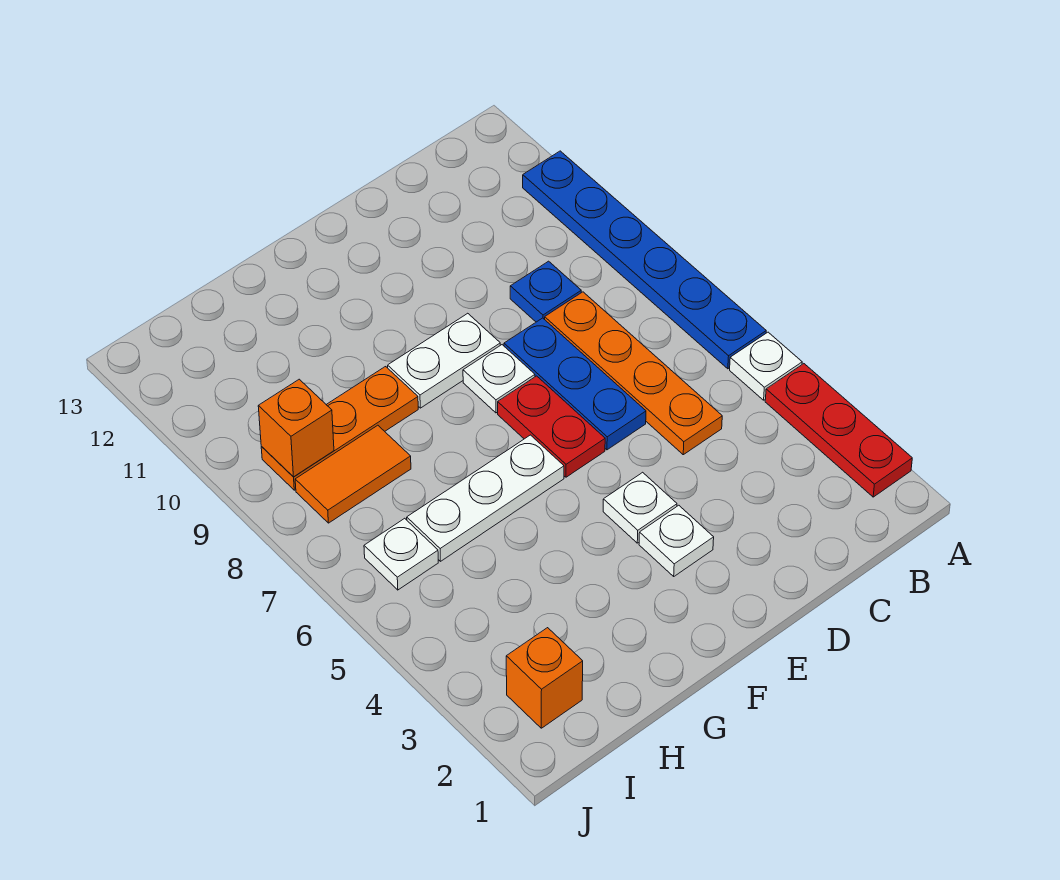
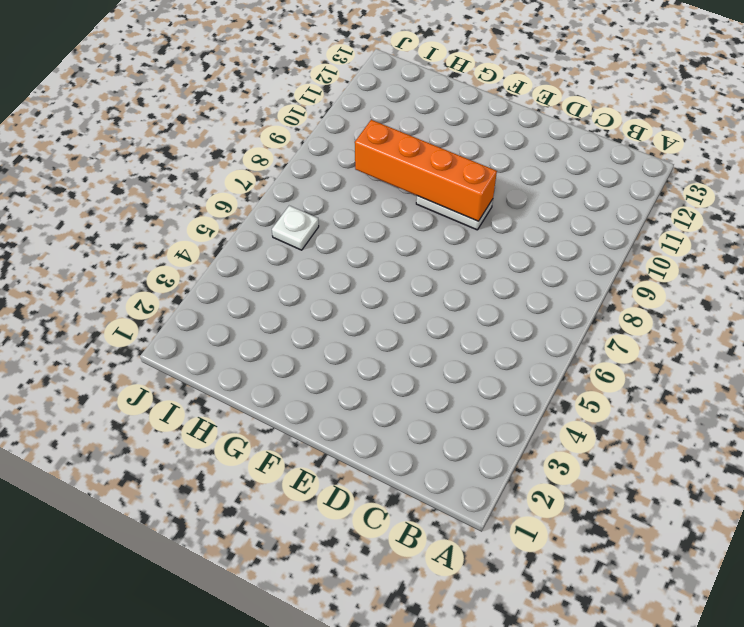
orange 1x4 brick [355,120,497,221] -> none
none -> red 1x3 plate [765,364,912,497]
none -> white 1x1 plate [730,332,802,400]
none -> blue 1x6 plate [523,151,766,369]

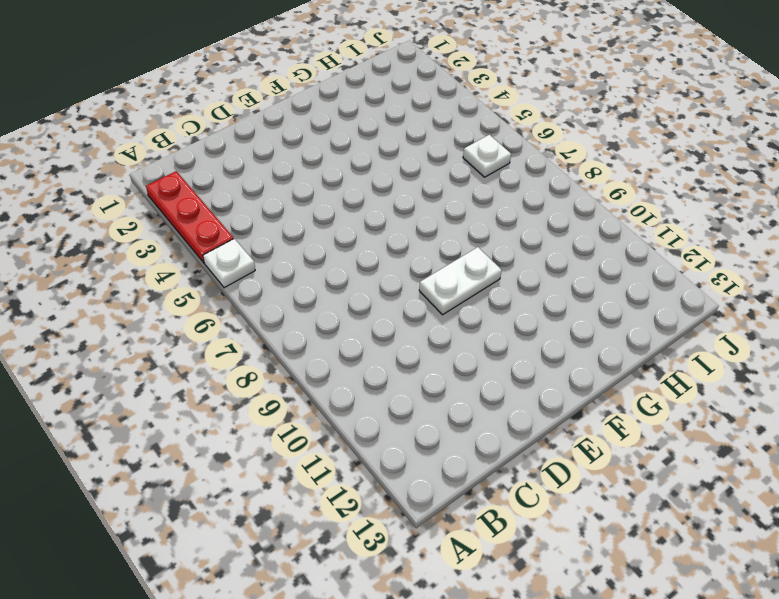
none -> blue 1x6 plate [523,151,766,369]
none -> orange 1x4 plate [545,292,722,455]
none -> blue 1x1 plate [510,261,581,322]

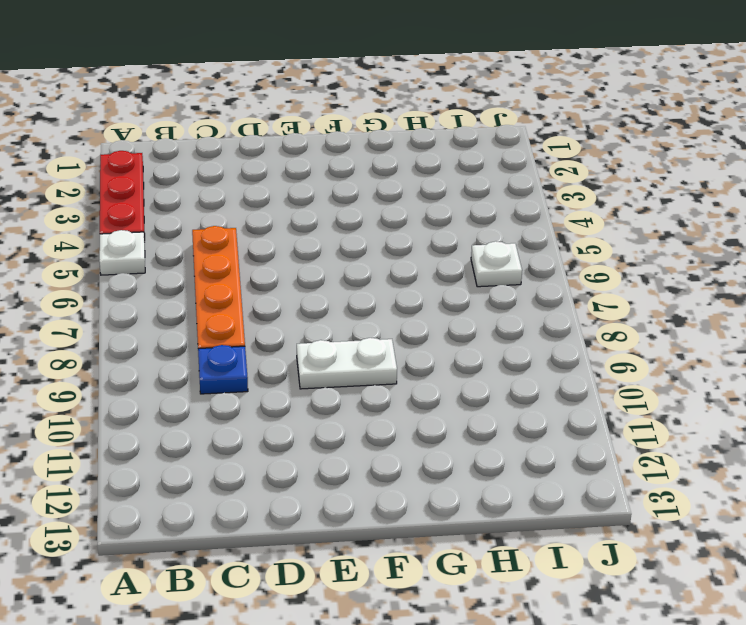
none -> blue 1x6 plate [523,151,766,369]
none -> blue 1x3 plate [504,318,646,450]
none -> white 1x1 plate [639,505,714,576]

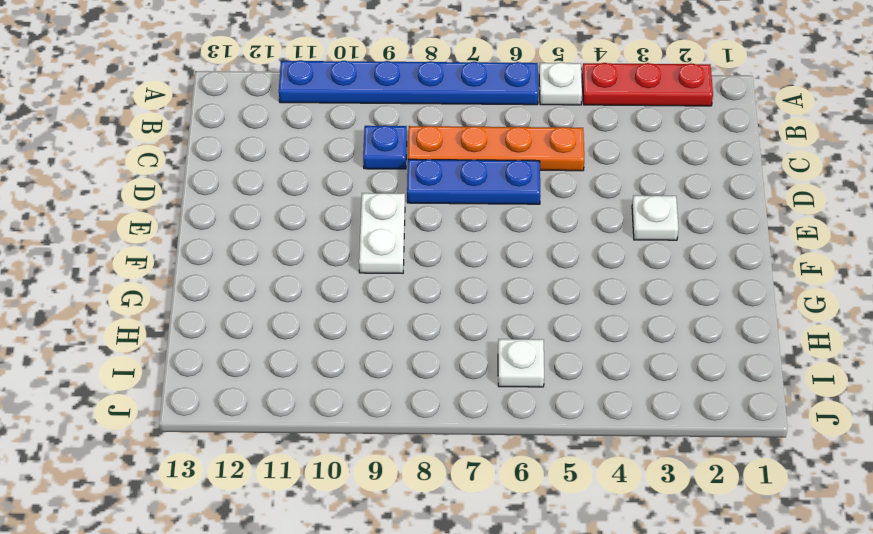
none -> white 1x1 plate [603,472,677,543]
none -> red 1x2 plate [498,376,605,477]
none -> white 1x1 plate [463,345,535,413]

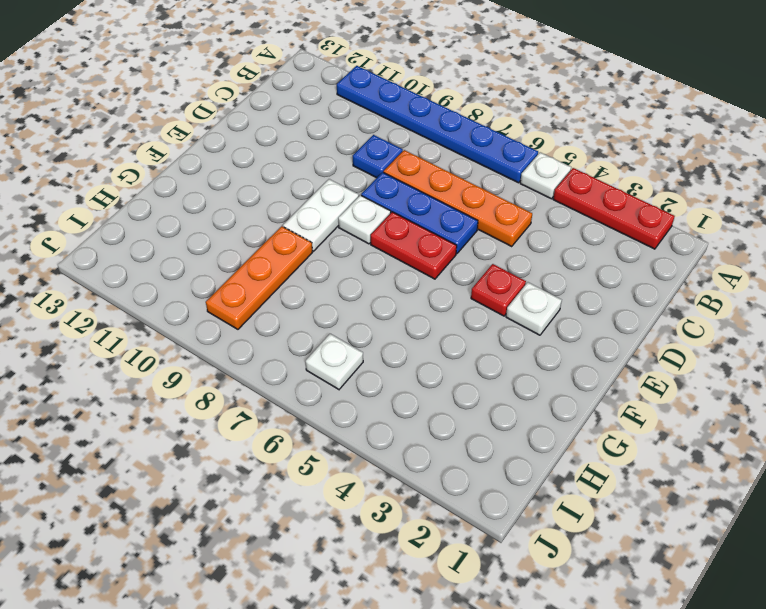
red 1x1 plate [471,264,526,316] -> white 1x1 plate [603,472,677,543]
none -> white 1x3 plate [407,435,564,561]
none -> orange 1x2 tile [295,425,411,523]
none -> orange 1x1 brick [506,628,583,728]

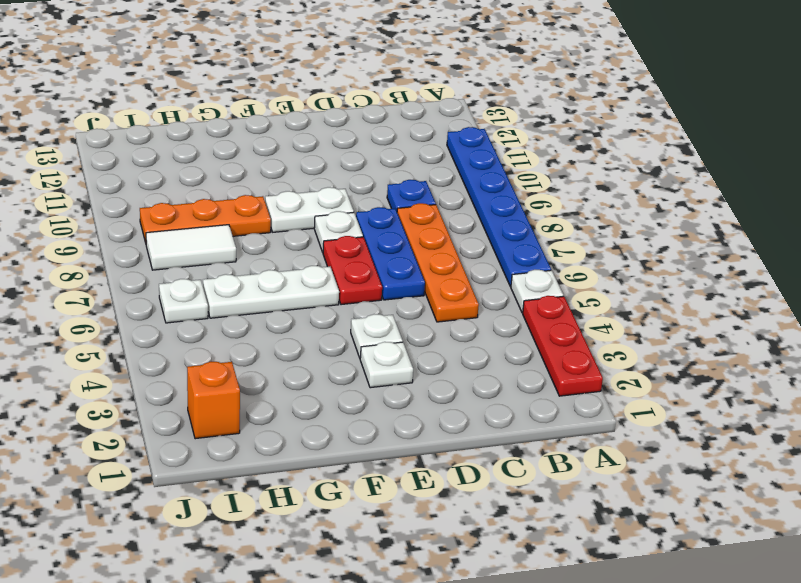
white 1x2 tile [146,225,236,270] -> orange 1x2 tile [295,425,411,523]
none -> orange 1x1 brick [258,379,334,477]

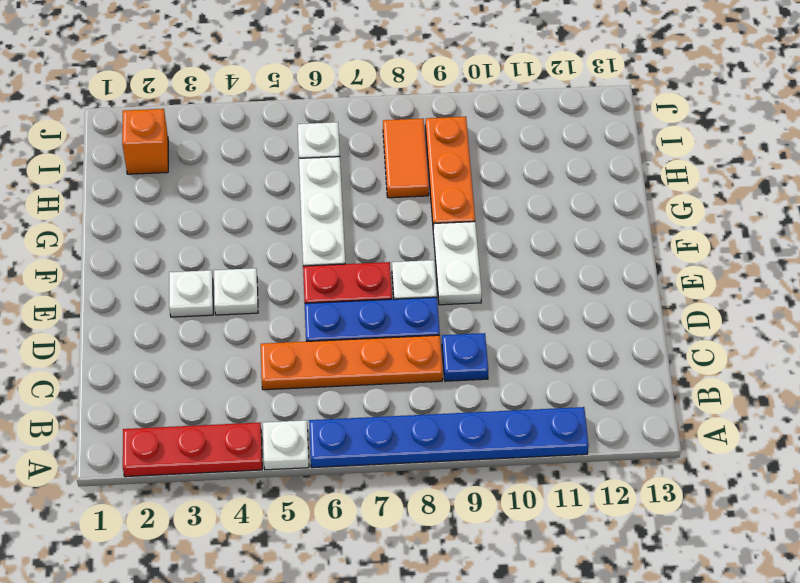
none -> orange 1x1 brick [258,379,334,477]

